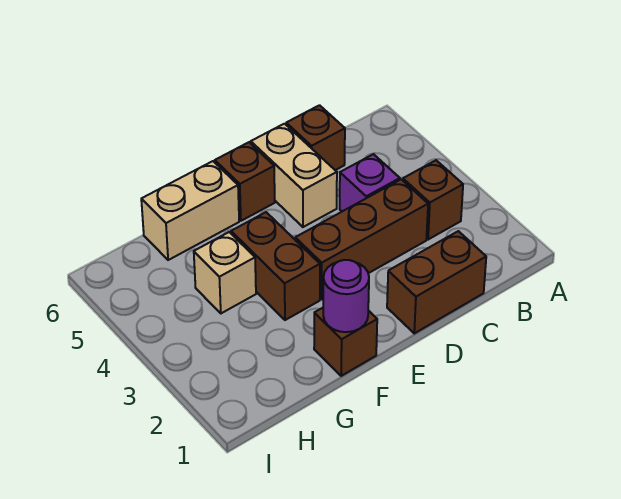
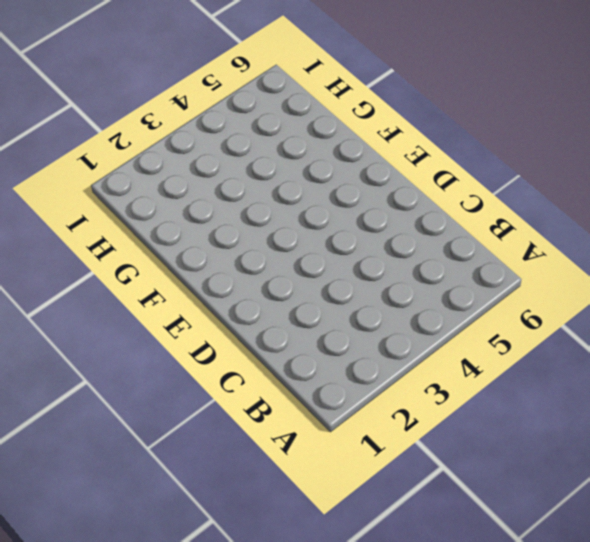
none -> brown 1x1 brick [403,160,463,240]
none -> brown 1x2 brick [387,231,486,333]
none -> brown 1x3 brick [295,179,428,299]

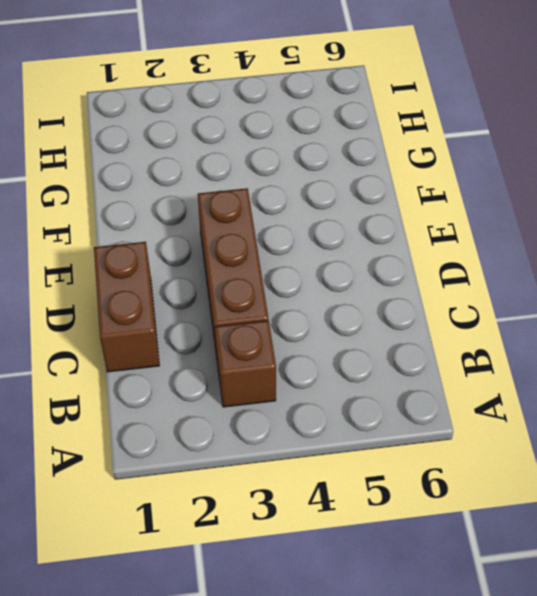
none -> purple 1x1 brick [340,154,400,211]
none -> brown 1x1 brick [286,105,345,170]
none -> tan 1x2 brick [251,124,337,227]

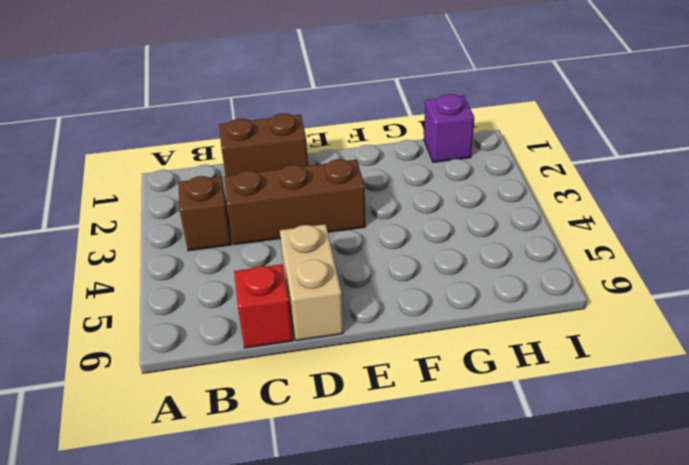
red 1x1 brick [234,264,293,348] -> brown 1x1 brick [286,105,345,170]
purple 1x1 brick [424,94,474,162] -> purple 1x1 brick moved to [340,154,400,211]
none -> brown 1x1 brick [215,142,275,221]
none -> brown 1x1 brick [314,308,377,376]
none -> brown 1x2 brick [231,212,320,320]

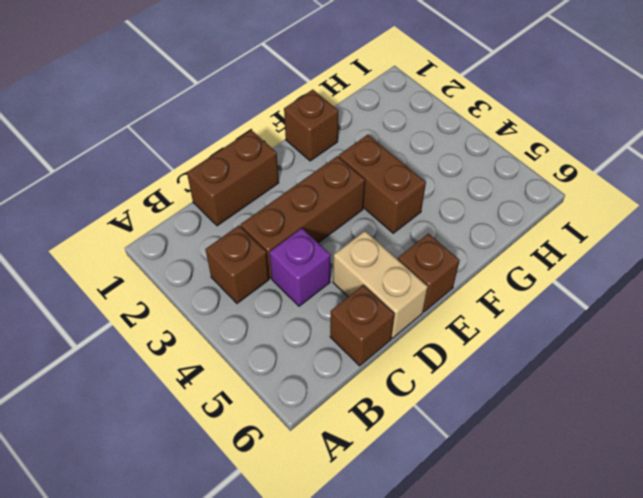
none -> tan 1x2 brick [141,161,239,260]
none -> tan 1x1 brick [194,232,256,313]
none -> purple 1x1 round brick [323,260,369,332]

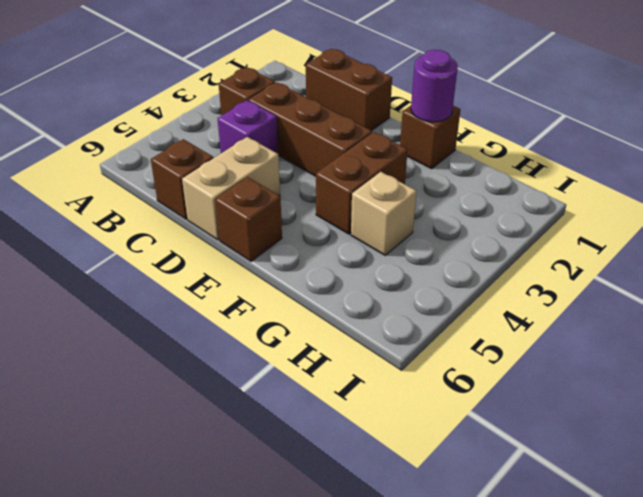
none -> tan 1x2 brick [141,161,239,260]

